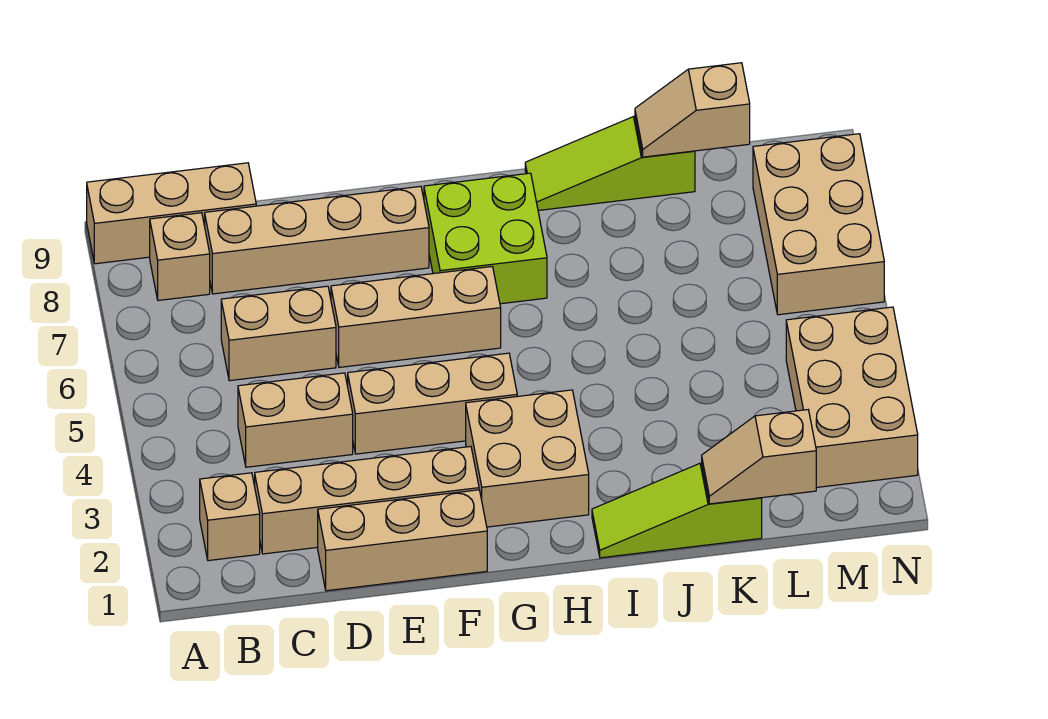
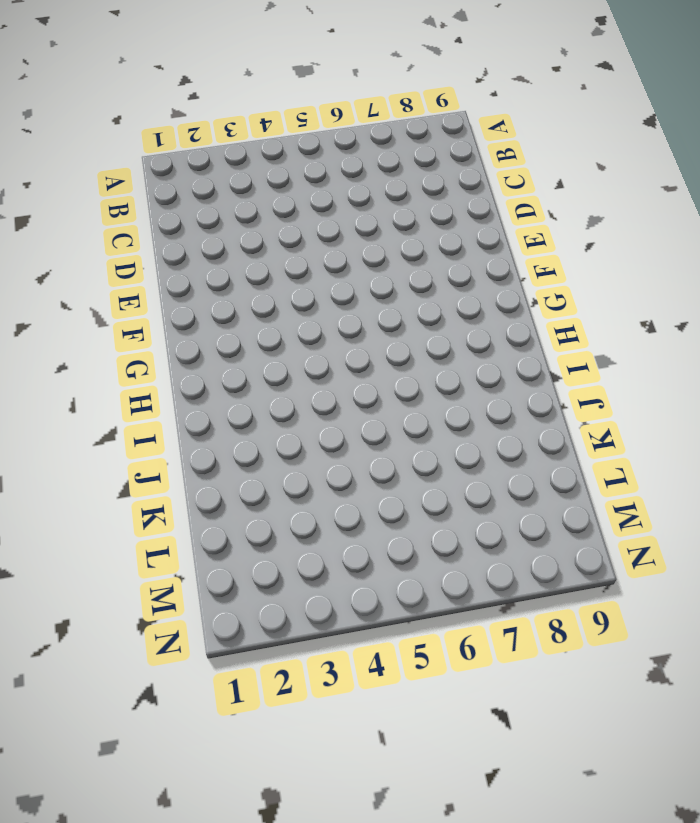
none -> tan 1x3 brick [87,163,256,264]
none -> tan 1x1 brick [200,473,260,561]
none -> tan 1x1 brick [150,213,210,300]

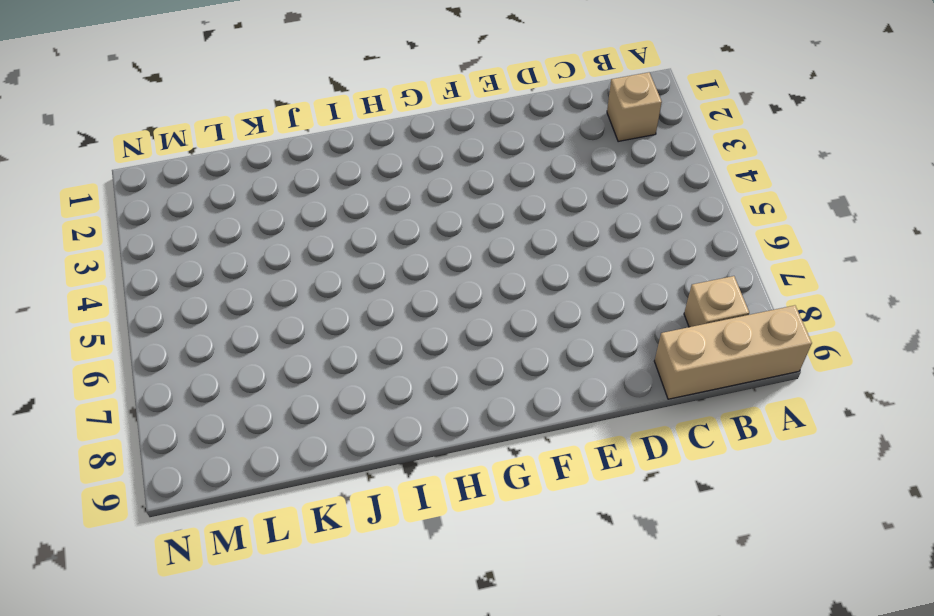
none -> tan 1x4 brick [255,446,479,554]
none -> tan 1x2 brick [238,373,353,467]
none -> tan 1x2 brick [221,286,336,381]

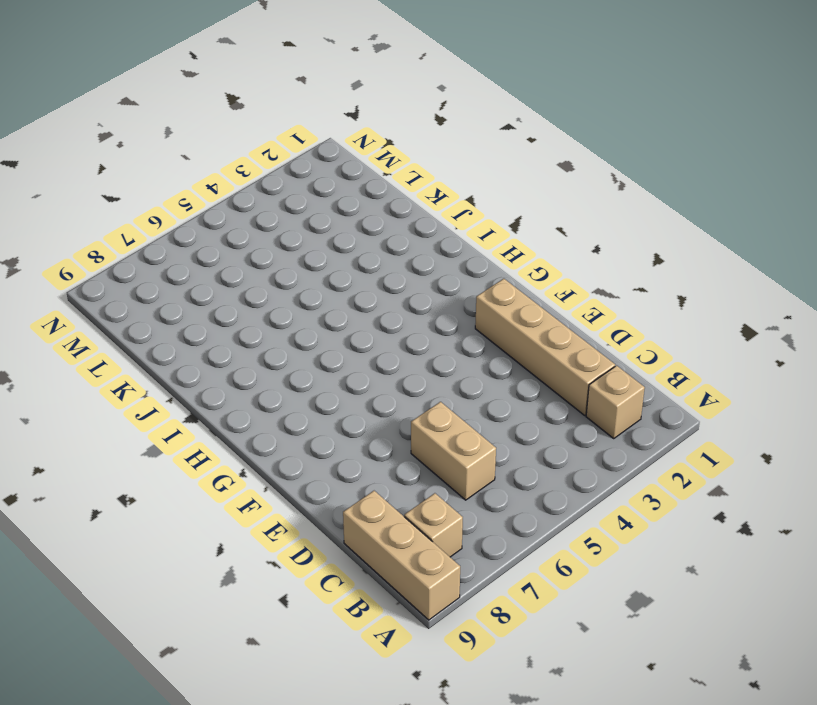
none -> tan 1x2 brick [238,373,353,467]
none -> tan 1x4 brick [205,186,429,294]
none -> tan 1x3 brick [318,490,487,591]

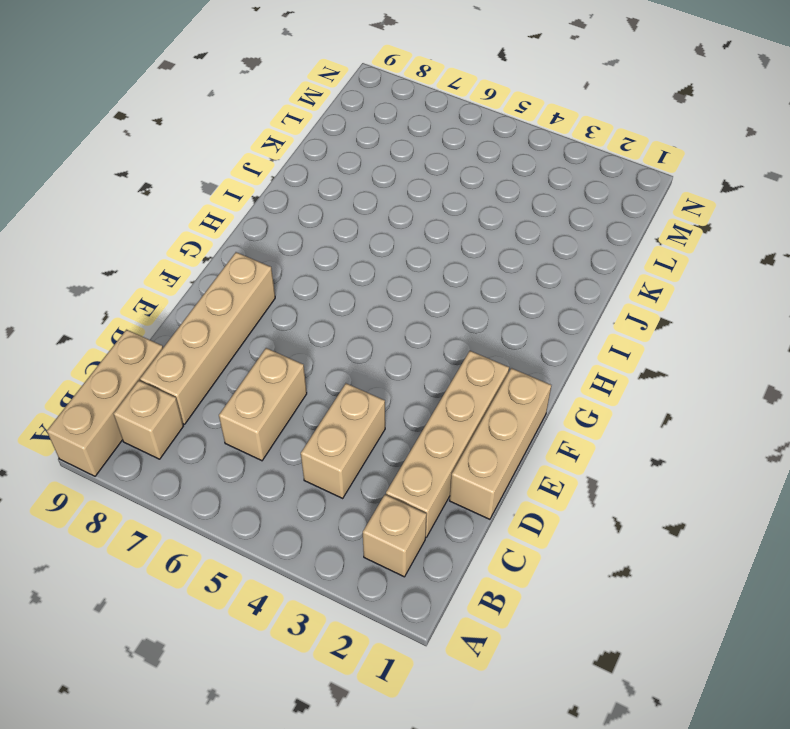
none -> tan 1x3 brick [348,353,517,454]
none -> tan 1x3 brick [331,267,501,367]
none -> tan 2x2 brick [466,390,589,527]

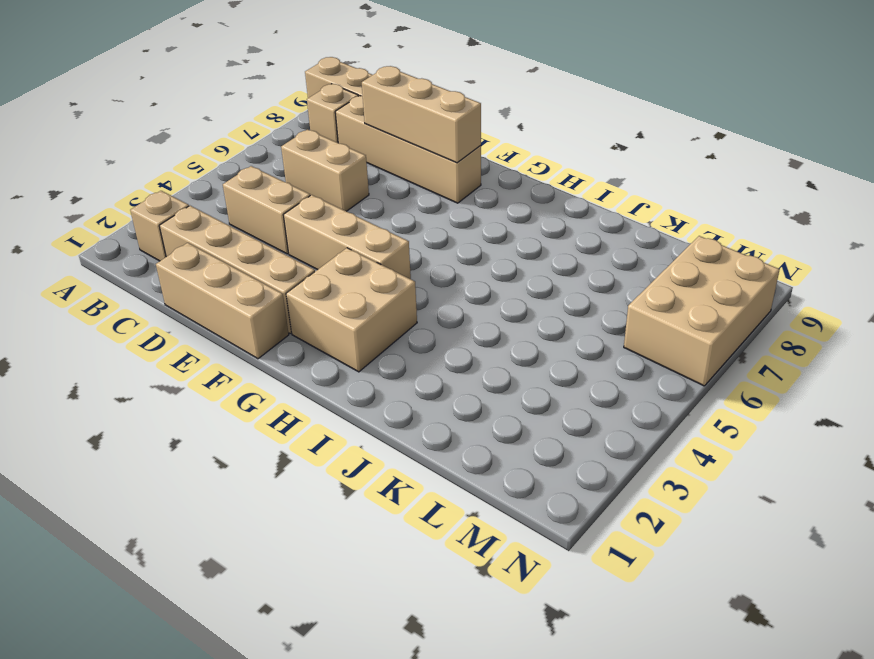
tan 1x3 brick [362,66,481,163] -> tan 1x3 brick moved to [331,267,501,367]
none -> lime 2x2 brick [424,173,547,304]
none -> lime 1x3 slope [592,463,762,558]
none -> lime 1x3 slope [525,116,695,210]

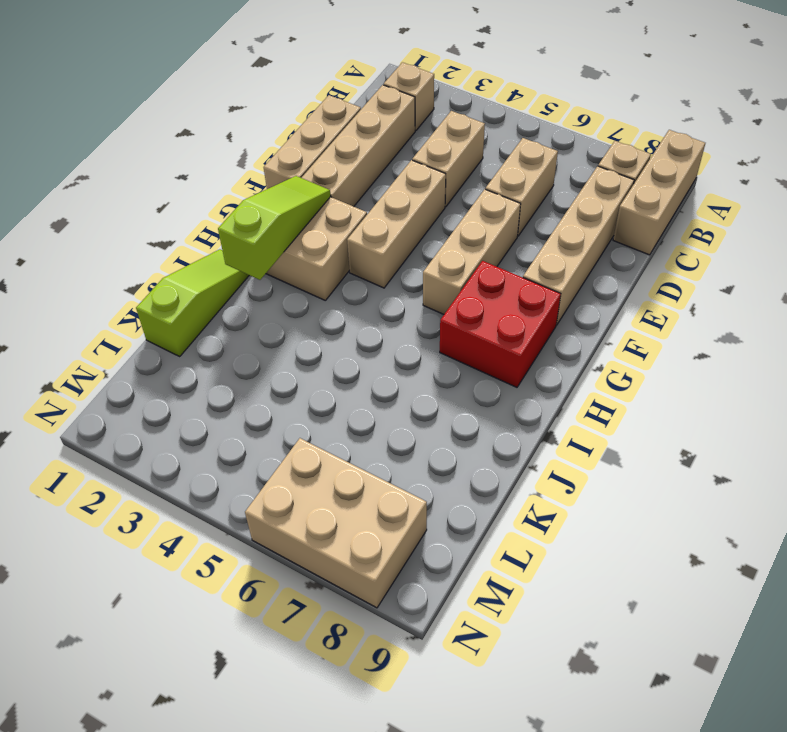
lime 1x3 slope [218,176,331,280] -> lime 1x3 slope moved to [525,116,695,210]
red 2x2 brick [440,261,561,387] -> lime 2x2 brick [424,173,547,304]
none -> tan 2x3 brick [786,307,918,487]
none -> tan 1x2 slope [702,410,816,504]
none -> tan 1x2 slope [635,63,750,157]

